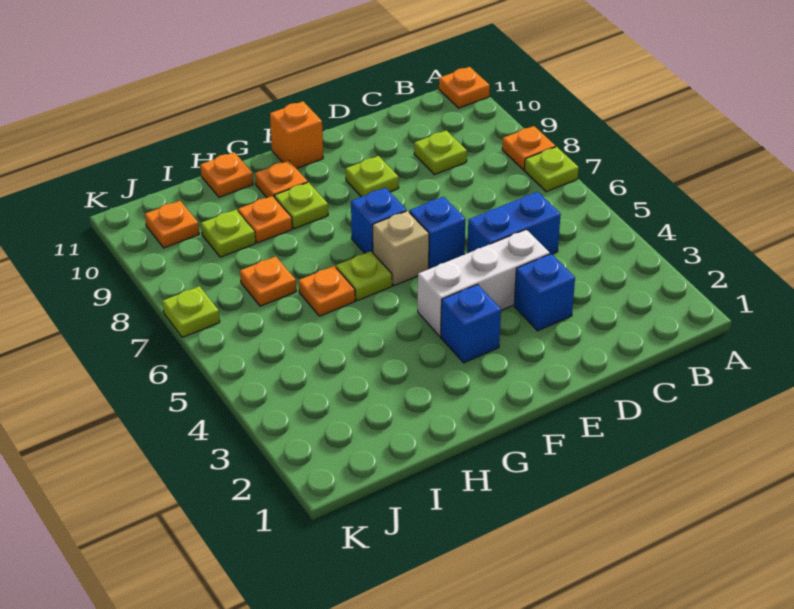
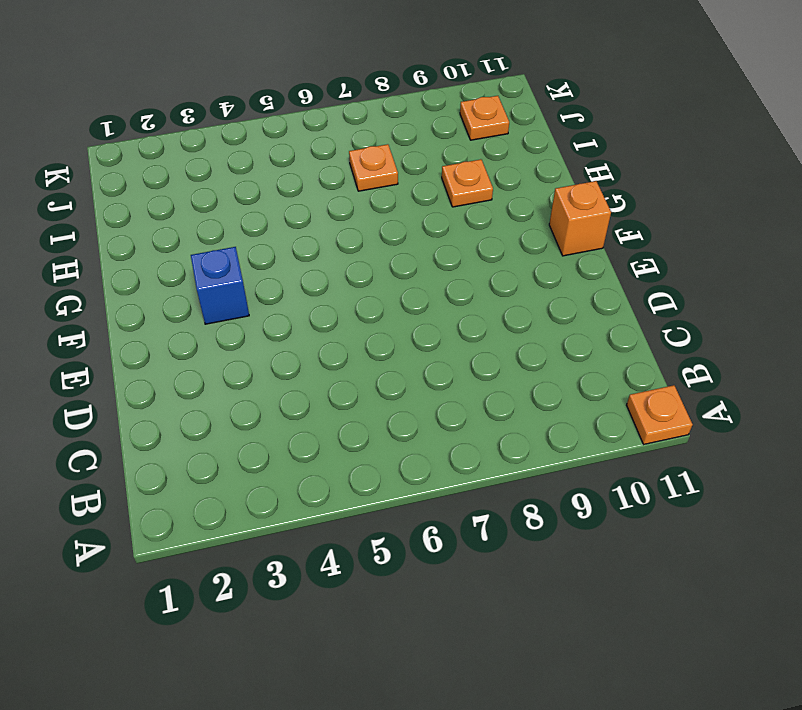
none -> lime 1x1 plate [524,147,579,192]
none -> orange 1x1 plate [502,126,555,170]
none -> blue 1x2 brick [467,192,561,254]

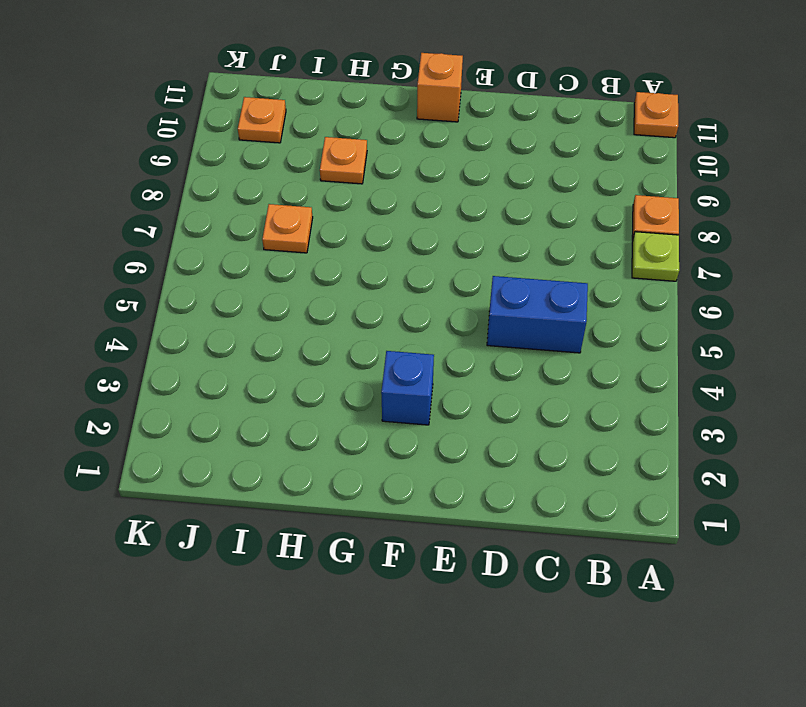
none -> lime 1x1 plate [414,130,467,175]
none -> blue 1x1 brick [514,254,575,331]
none -> white 1x3 brick [418,229,550,336]

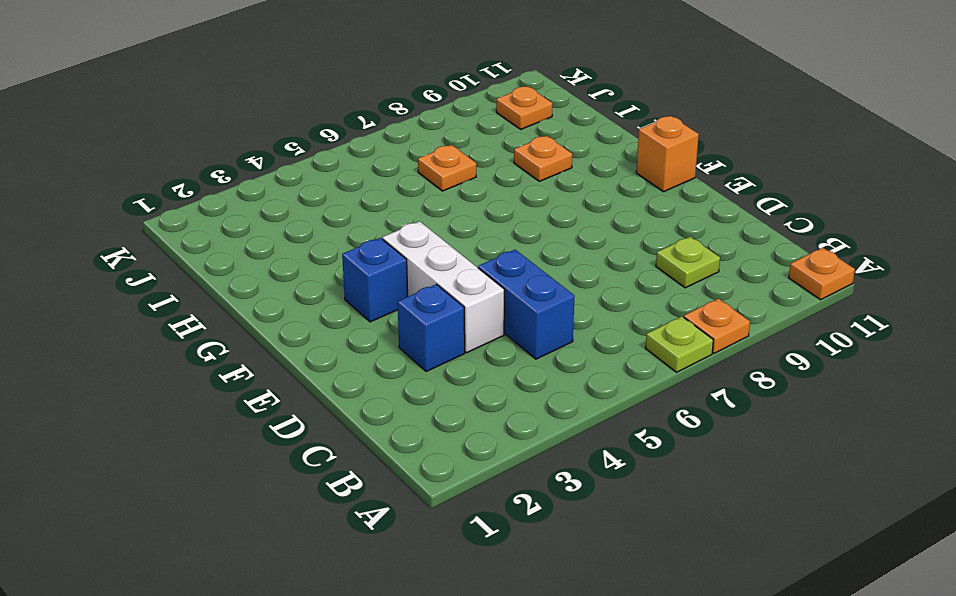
none -> blue 1x1 brick [409,197,465,269]
none -> lime 1x1 plate [346,156,399,197]
none -> tan 1x1 brick [373,211,429,286]

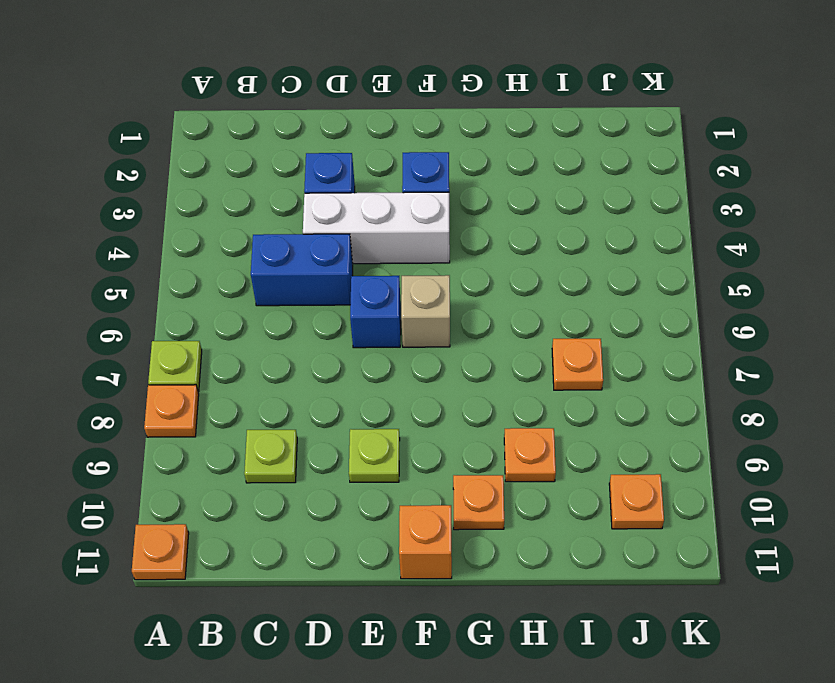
none -> blue 1x1 brick [351,188,406,253]
none -> lime 1x1 plate [336,251,392,301]
none -> lime 1x1 plate [274,182,328,229]

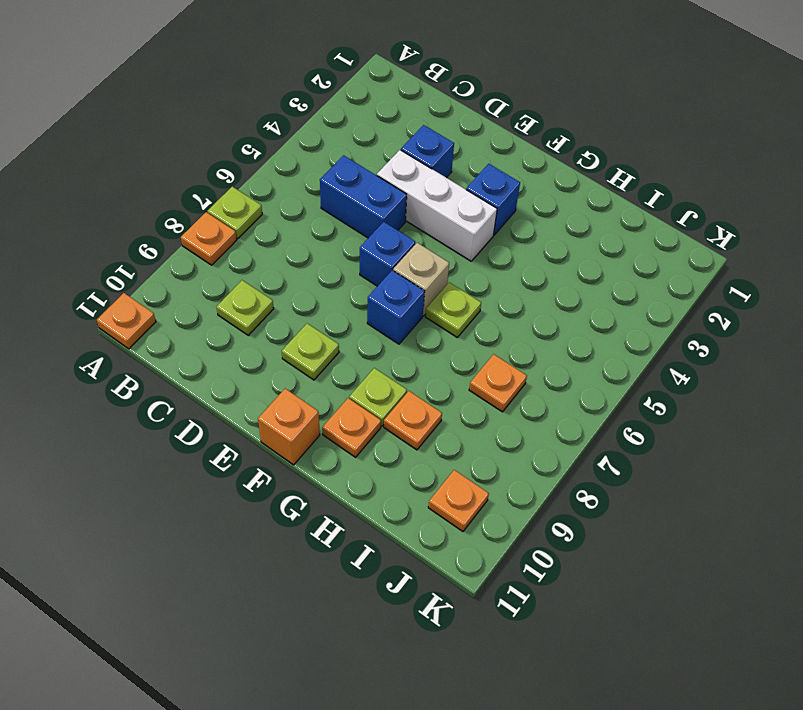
none -> orange 1x1 plate [299,266,355,316]
none -> orange 1x1 plate [200,152,253,197]
none -> lime 1x1 plate [201,210,256,257]

